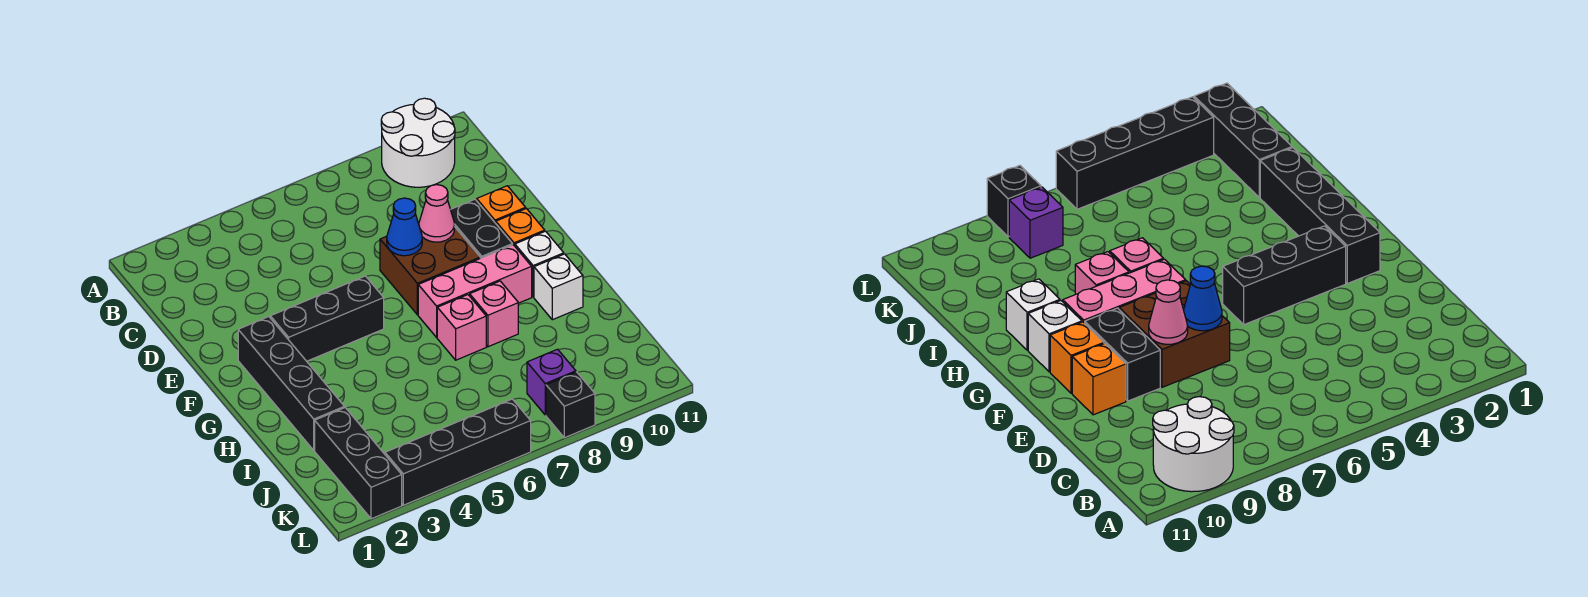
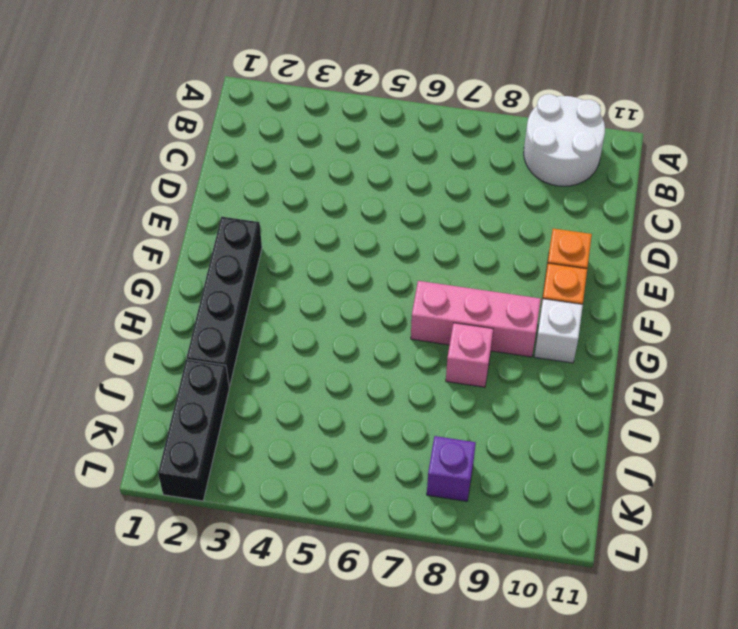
none -> brown 2x2 brick [380,223,480,315]
none -> black 1x2 brick [451,199,512,258]
none -> black 1x3 brick [270,276,384,361]

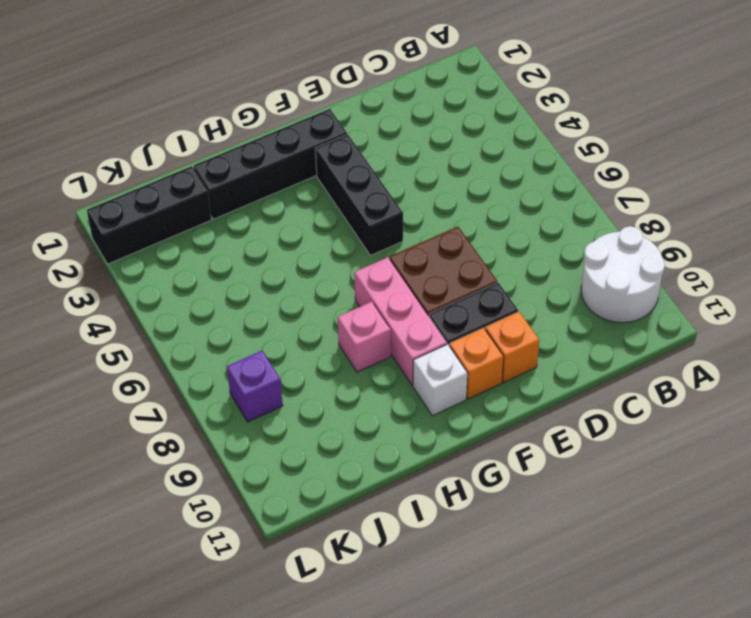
none -> pink 1x1 brick [437,295,486,360]
none -> white 1x1 brick [534,254,583,320]
none -> black 1x4 brick [385,399,531,505]

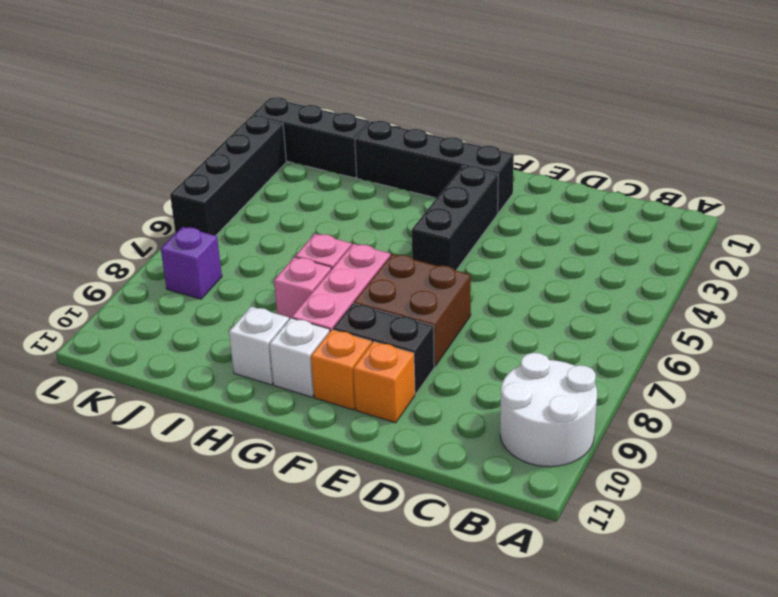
none -> black 1x1 brick [546,372,595,438]
none -> blue 1x1 cone [387,198,422,256]
none -> pink 1x1 cone [419,185,454,242]

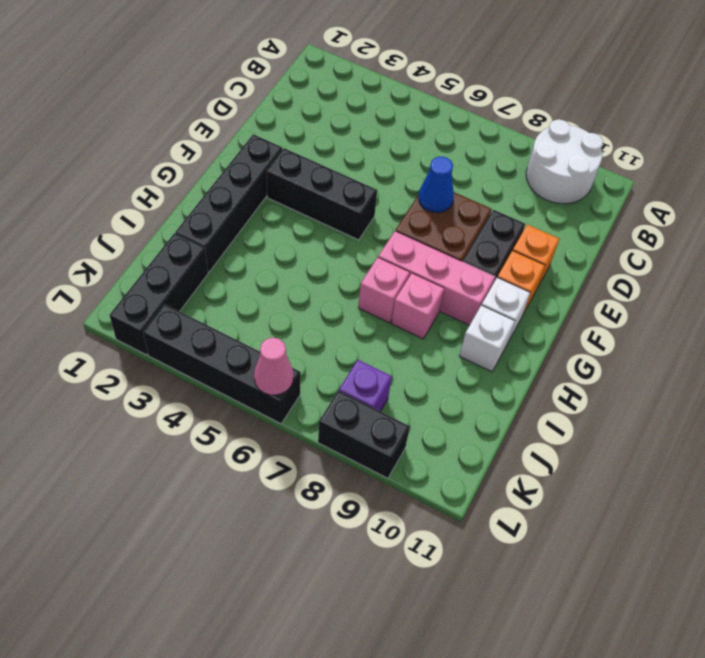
pink 1x1 cone [254,338,293,395] -> pink 1x1 cone moved to [419,185,454,242]
black 1x2 brick [318,391,410,478] -> black 1x1 brick [546,372,595,438]

